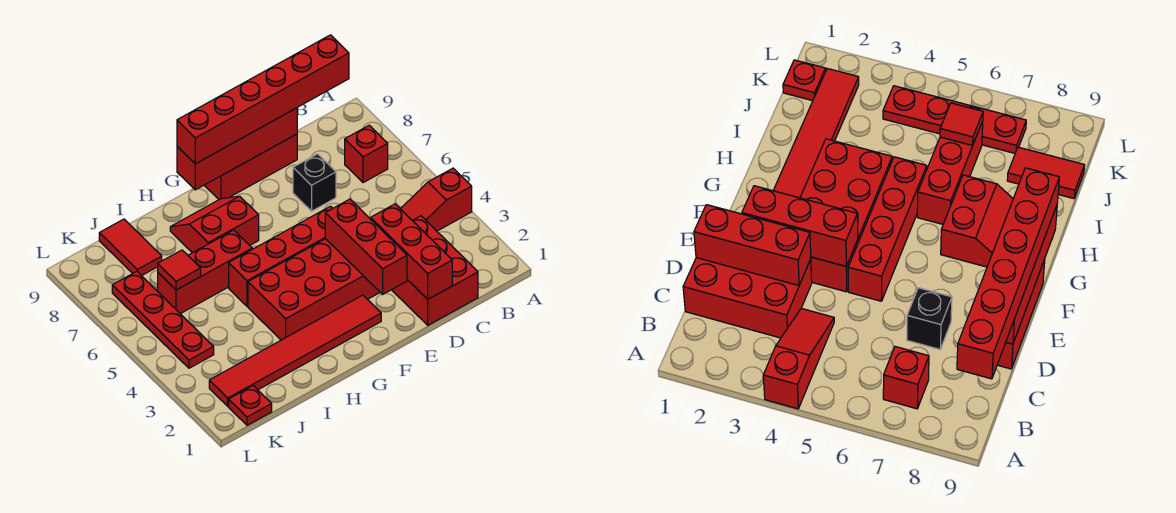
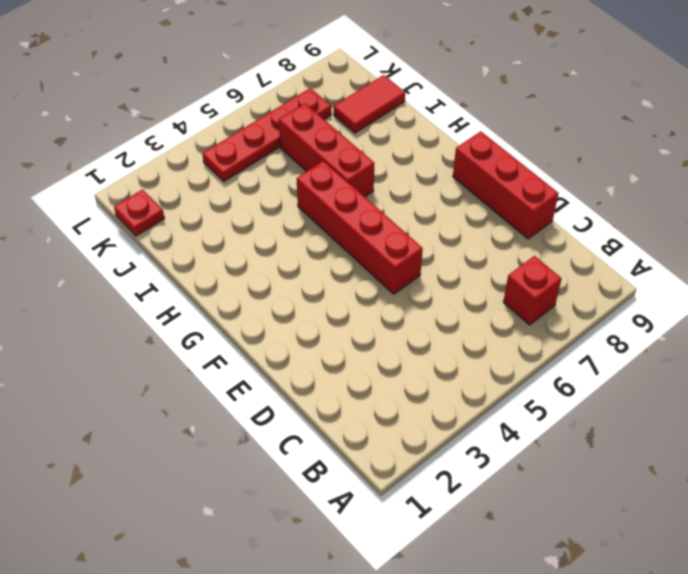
none -> red 1x3 slope [401,168,472,231]
none -> red 2x3 brick [392,216,478,325]
none -> black 1x1 brick [293,154,336,211]

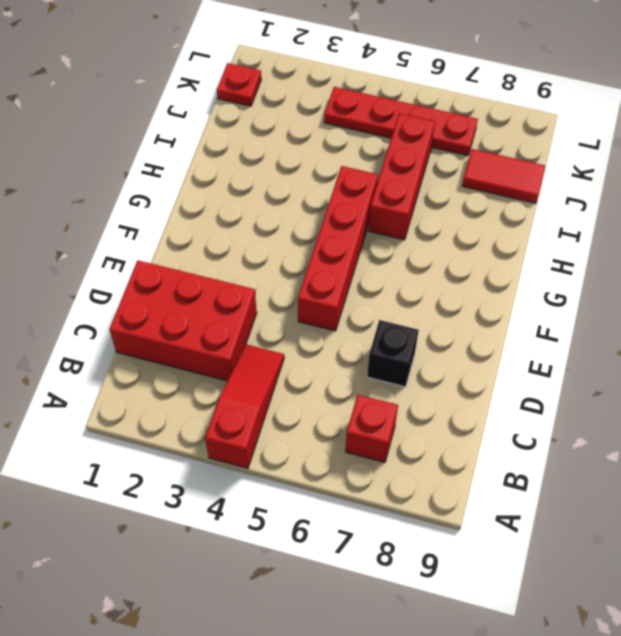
none -> red 1x3 brick [204,134,297,199]
none -> red 2x4 brick [248,239,380,340]
none -> red 1x6 tile [209,295,381,406]

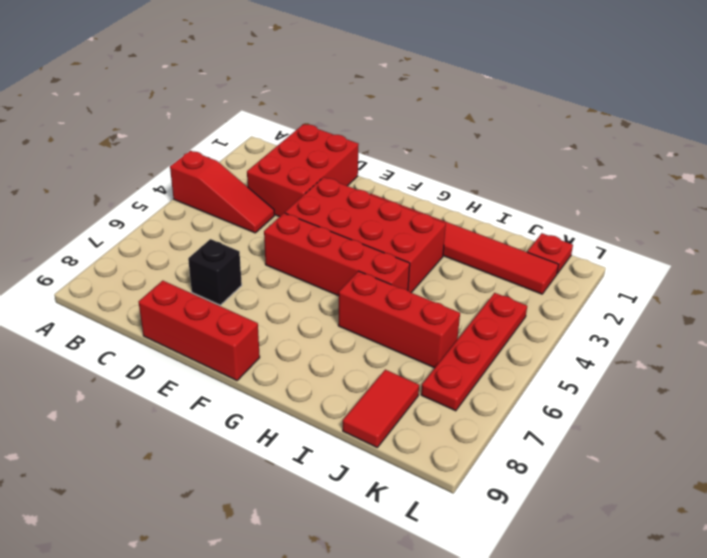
none -> red 1x1 brick [345,125,388,183]
none -> red 2x2 slope [170,196,259,253]
none -> red 1x3 brick [371,204,452,299]

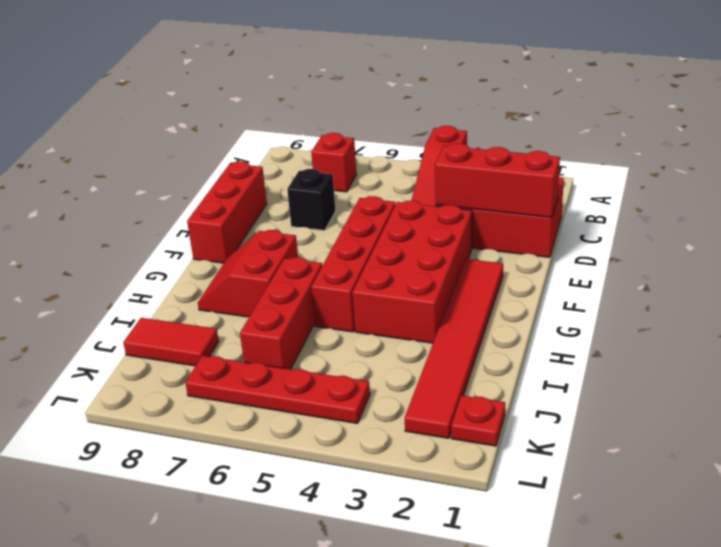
none -> red 1x4 brick [177,108,297,190]
none -> red 1x3 brick [325,199,407,294]
none -> red 1x1 tile [158,250,201,290]

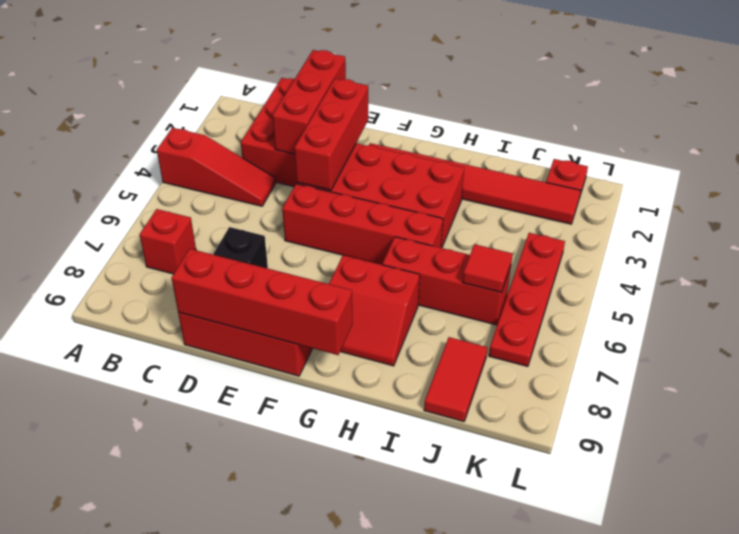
none -> red 1x6 brick [177,35,349,164]

